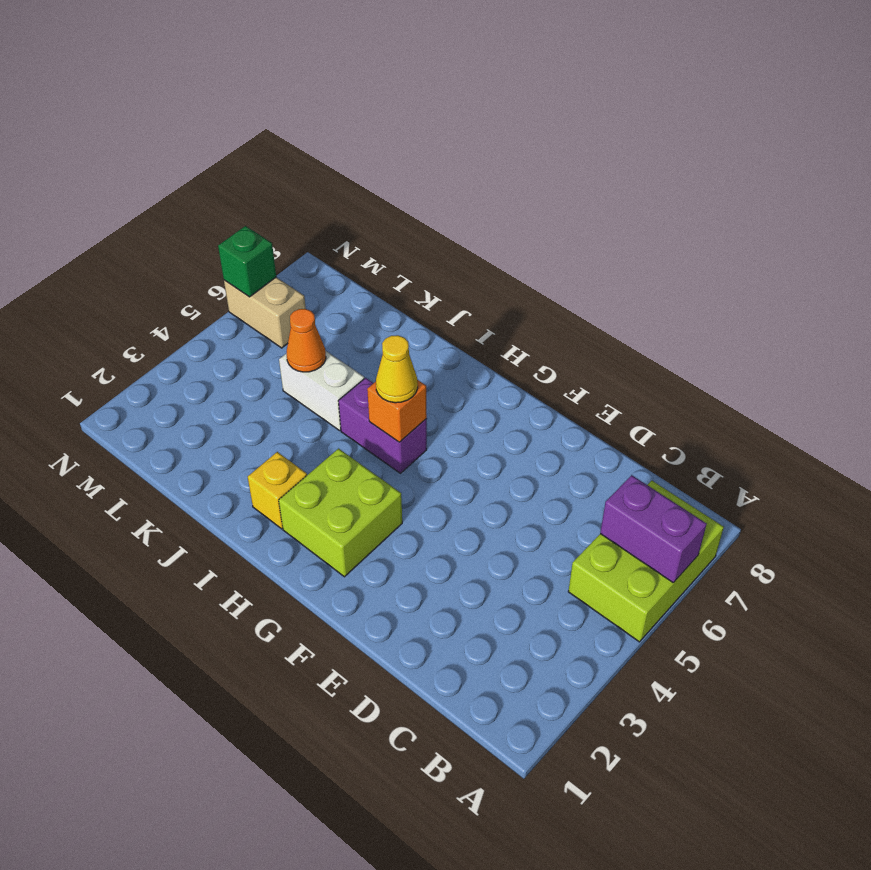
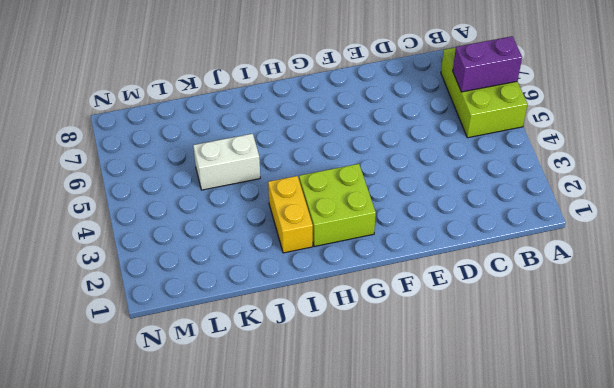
yellow 1x2 brick [268,176,313,253] -> yellow 1x1 brick [248,452,307,529]
none -> purple 1x2 brick [339,378,427,473]
none -> tan 1x2 brick [224,277,306,348]

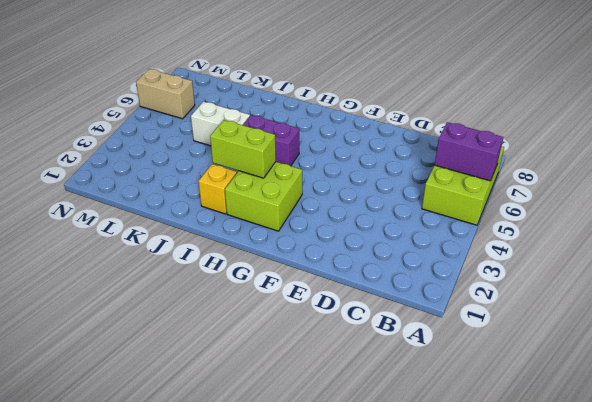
lime 1x2 brick [210,120,276,178] -> none
none -> orange 1x1 brick [367,380,427,442]
none -> orange 1x1 cone [287,309,326,372]

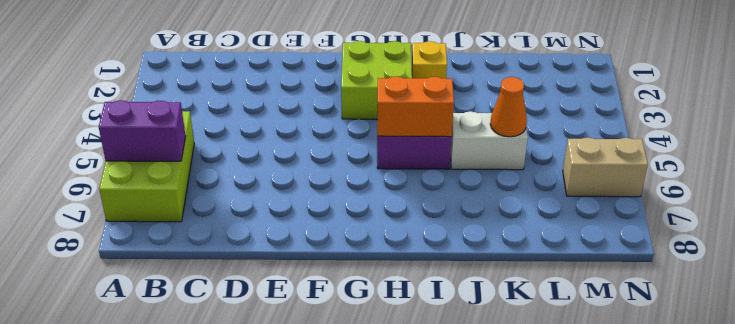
orange 1x2 brick [377,76,454,137] -> orange 1x1 brick [367,380,427,442]
none -> green 1x1 brick [218,226,276,297]
none -> yellow 1x1 cone [376,335,418,403]

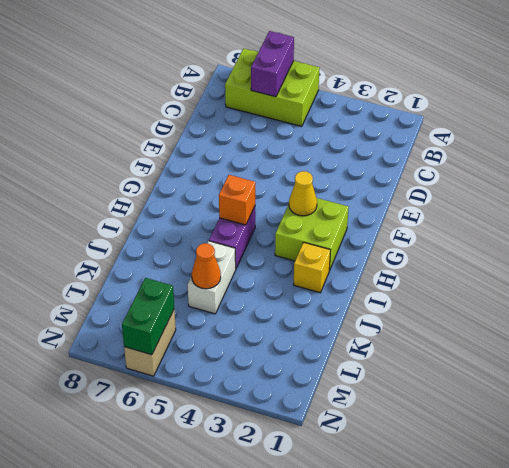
yellow 1x1 cone [289,171,317,216] -> yellow 1x1 cone moved to [376,335,418,403]
green 1x2 brick [122,278,174,355] -> green 1x1 brick [218,226,276,297]

